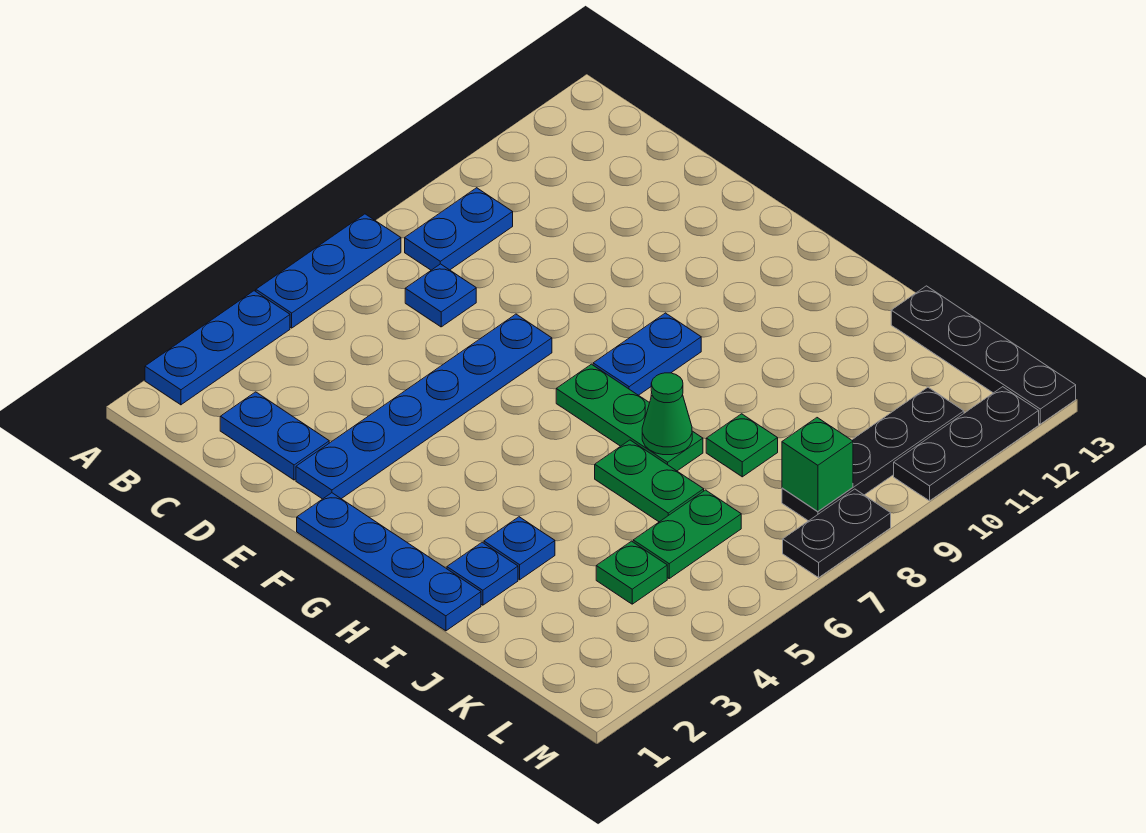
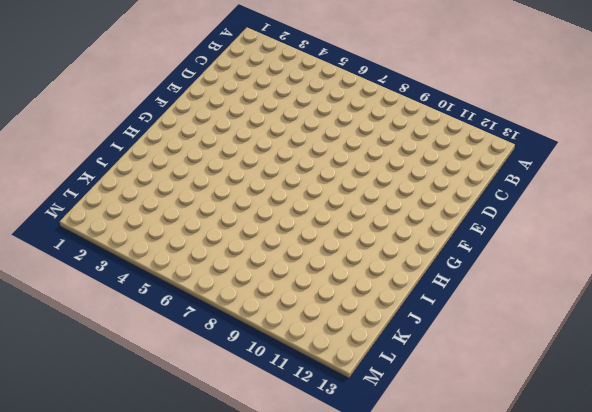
none -> blue 1x3 plate [145,291,290,405]
none -> blue 1x3 plate [256,214,401,328]
none -> blue 1x2 plate [405,188,513,270]

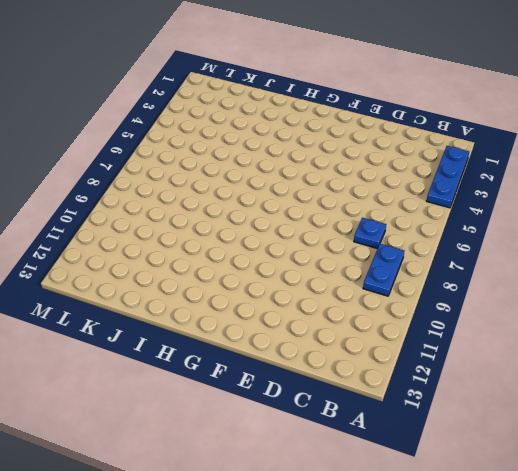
none -> blue 1x3 plate [256,214,401,328]
none -> blue 1x2 plate [220,392,329,480]
none -> blue 1x6 plate [296,314,552,499]

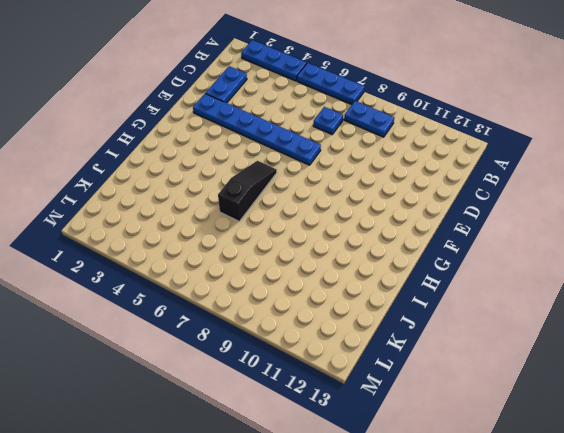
black 1x3 slope [218,161,277,221] -> green 1x2 plate [595,440,704,522]
none -> blue 1x4 plate [297,493,481,631]
none -> green 1x3 plate [556,364,703,471]
none -> blue 1x2 plate [593,313,701,395]

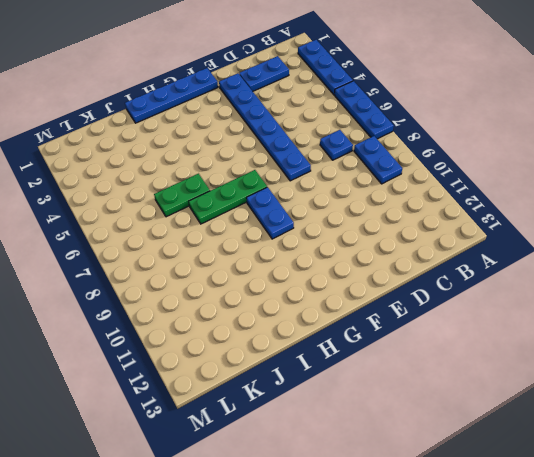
none -> blue 1x1 plate [447,542,518,605]
none -> blue 1x1 plate [484,517,555,580]
none -> green 1x1 plate [706,414,778,477]

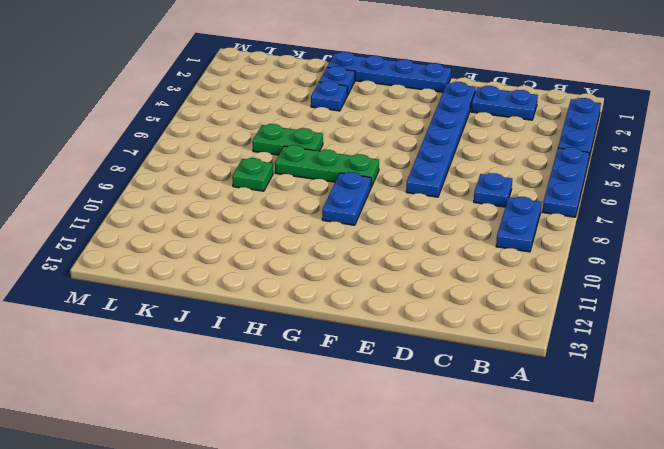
none -> black 1x4 plate [891,286,1076,424]
none -> green 1x1 plate [596,541,667,604]
none -> green 1x2 plate [633,490,741,578]

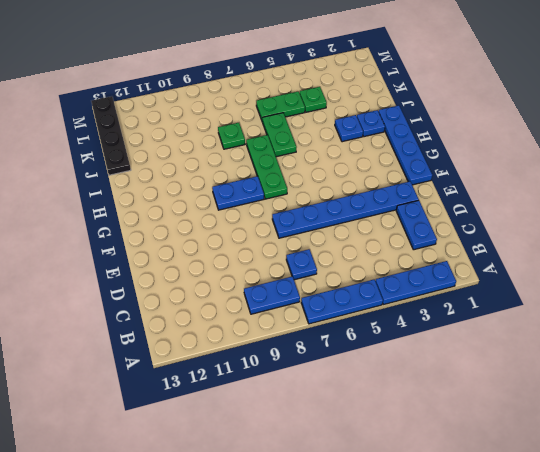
none -> black 1x4 plate [782,387,964,521]
none -> black 1x2 plate [783,489,891,577]
none -> black 1x3 plate [894,387,1039,501]

